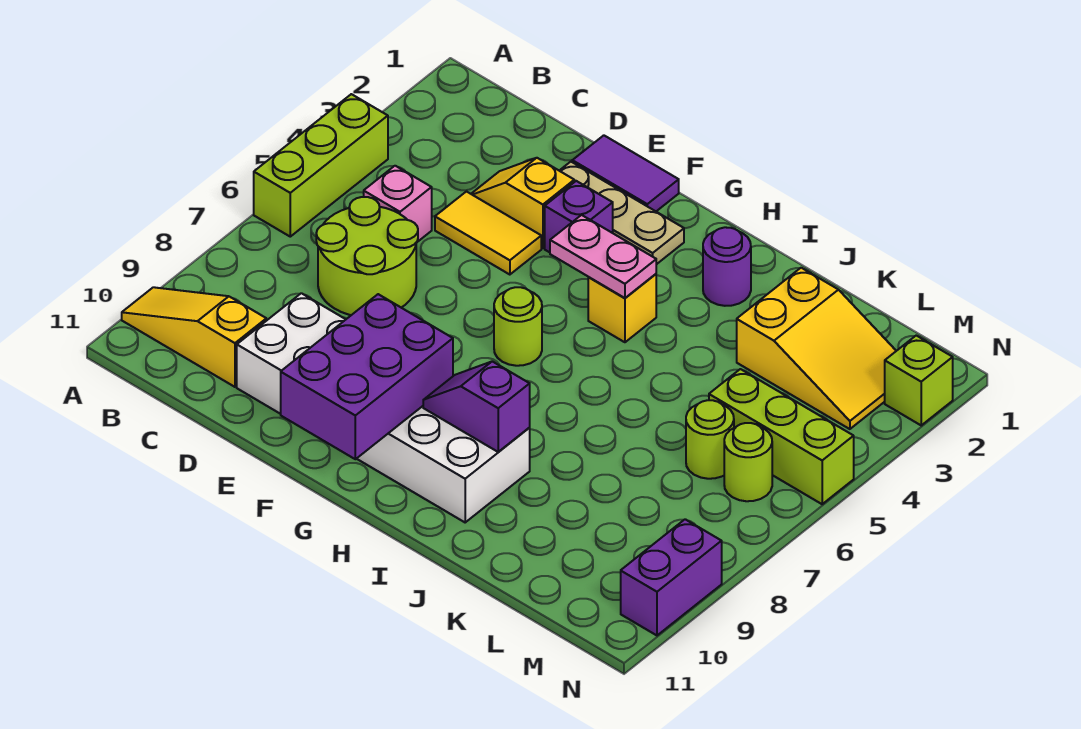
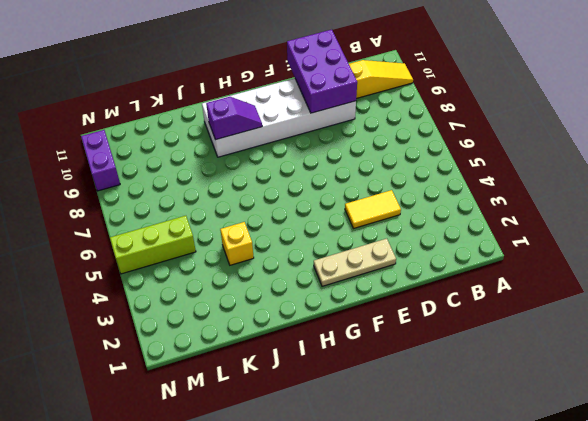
purple 2x3 brick [287,30,357,113] -> purple 2x3 brick moved to [281,294,453,459]
yellow 1x1 brick [220,222,254,265] -> yellow 1x1 brick moved to [588,274,656,342]
none -> lime 1x3 brick [254,94,388,237]
none -> pink 1x1 brick [364,166,432,243]
none -> lime 2x2 round brick [316,197,418,315]

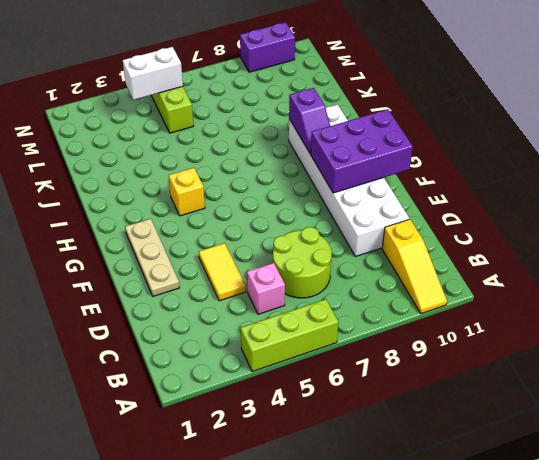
white 1x2 brick [123,47,183,100] -> none
none -> yellow 1x2 slope [472,158,574,248]
none -> purple 1x2 tile [572,135,679,211]
none -> purple 1x1 brick [545,181,613,252]

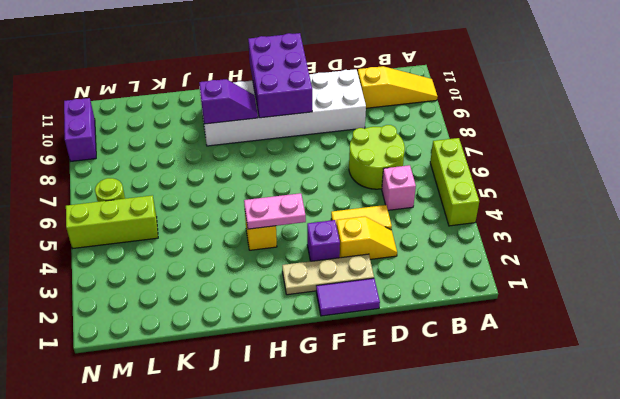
none -> lime 1x1 round brick [494,287,542,366]
none -> purple 1x1 round brick [703,227,751,306]
none -> yellow 2x3 slope [737,268,896,429]

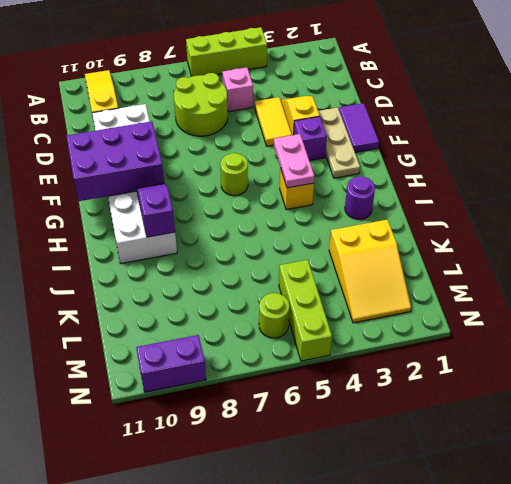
none -> lime 1x1 round brick [686,400,734,479]
none -> lime 1x1 brick [885,336,953,425]

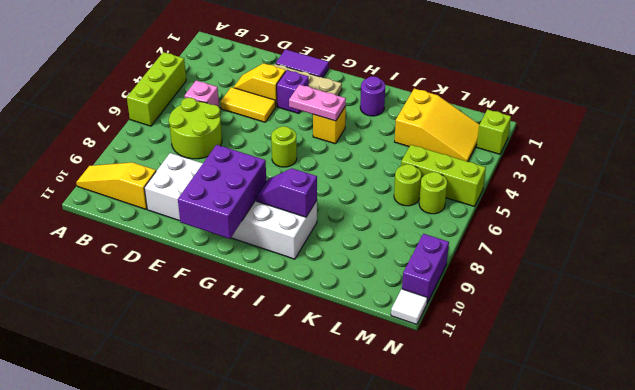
white 1x1 tile [391,289,427,325] -> none

